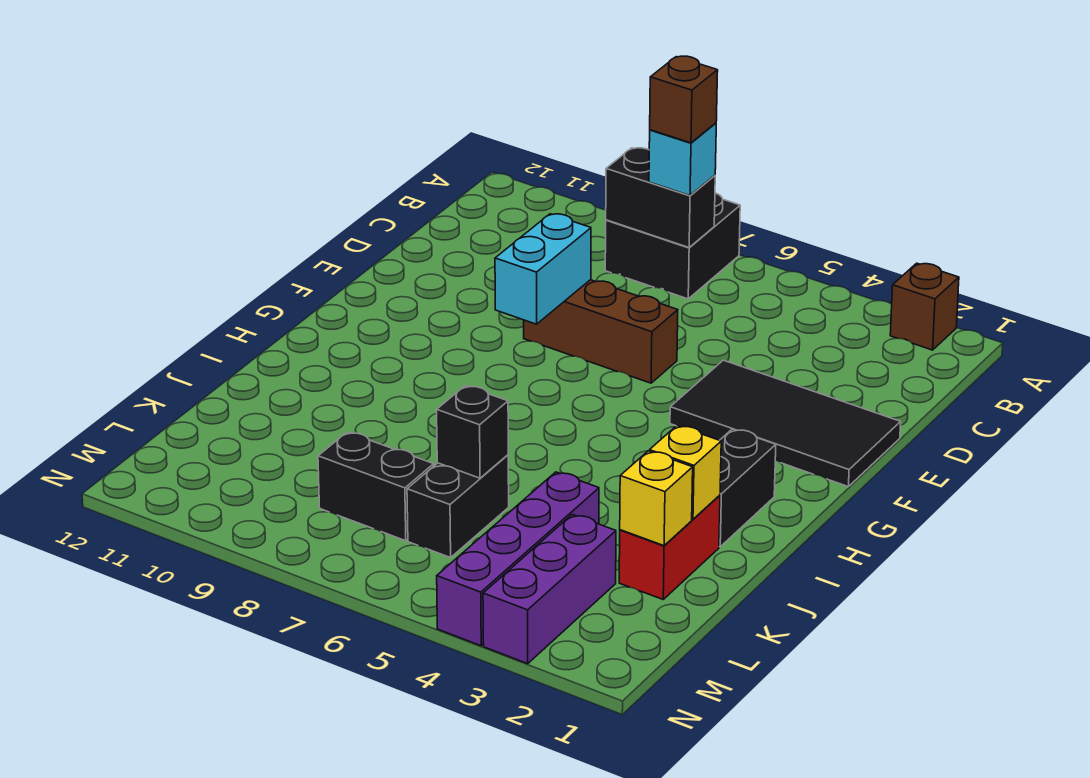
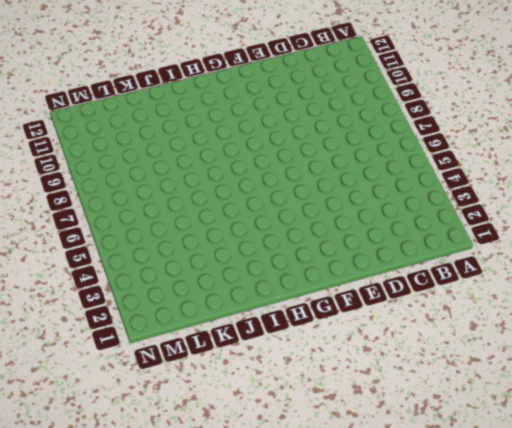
none -> brown 1x1 brick [890,263,959,350]
none -> black 2x2 brick [605,193,740,299]
none -> black 2x4 tile [670,360,901,487]

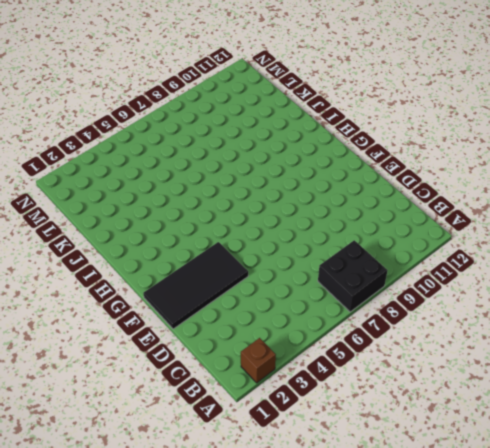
none -> brown 1x3 brick [524,280,678,383]
none -> black 1x2 brick [719,429,776,547]
none -> red 1x2 brick [619,495,720,599]

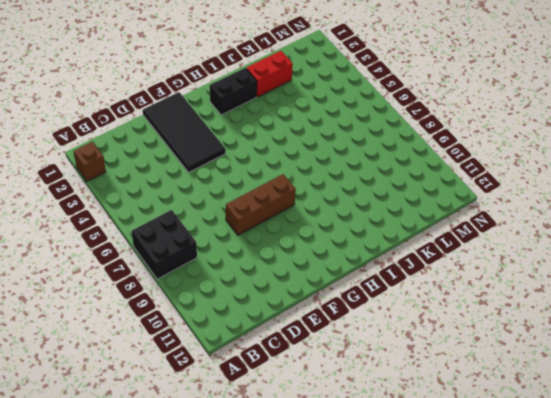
brown 1x3 brick [226,174,296,235] -> brown 1x3 brick turned to [524,280,678,383]
none -> purple 1x4 brick [437,472,599,646]
none -> black 1x2 brick [407,455,509,558]
none -> purple 1x3 brick [483,515,616,664]

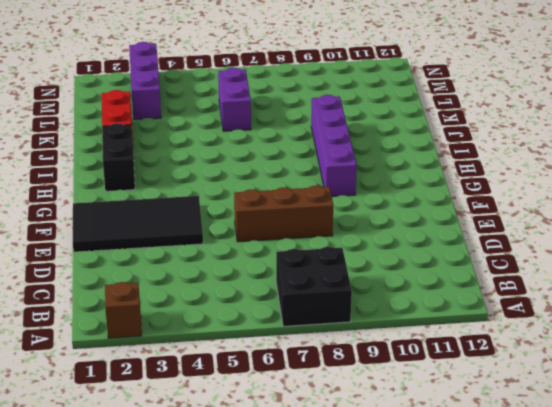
purple 1x4 brick [311,95,357,197] -> purple 1x4 brick moved to [437,472,599,646]
purple 1x2 brick [218,68,251,131] -> black 1x2 brick [407,455,509,558]
none -> black 1x2 brick [318,432,434,541]
none -> black 1x2 brick [606,148,715,247]
none -> cyan 1x2 brick [495,214,591,324]

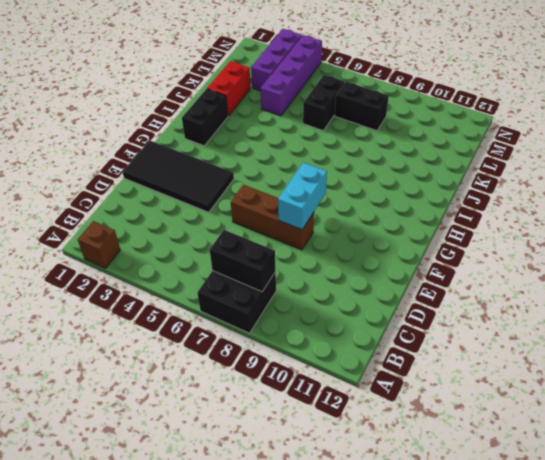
none -> yellow 1x1 brick [649,426,721,519]
none -> yellow 1x1 brick [620,451,693,546]
none -> black 1x1 brick [437,386,508,478]

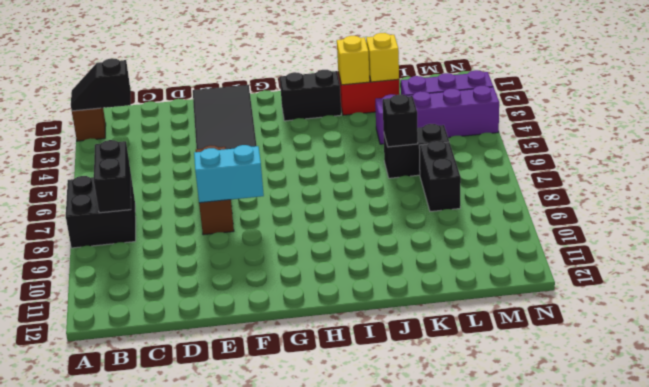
black 1x2 slope [71,58,131,111] -> none
none -> cyan 1x1 brick [649,123,716,195]
none -> brown 1x1 brick [650,56,718,143]

